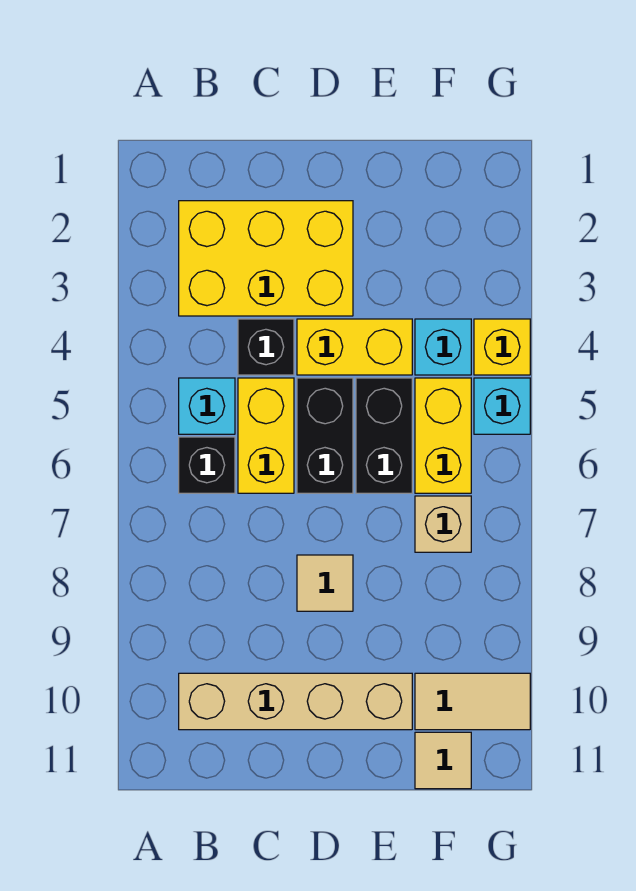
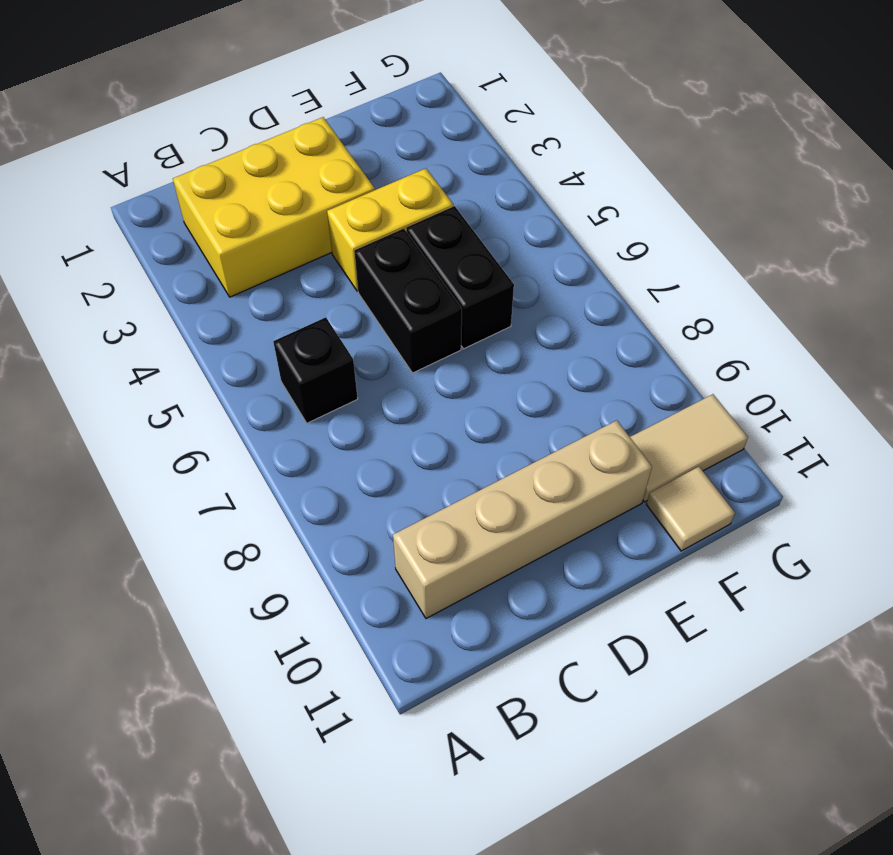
none -> cyan 1x1 brick [179,378,235,434]
none -> black 1x1 brick [238,319,294,375]
none -> yellow 1x2 brick [238,378,294,493]

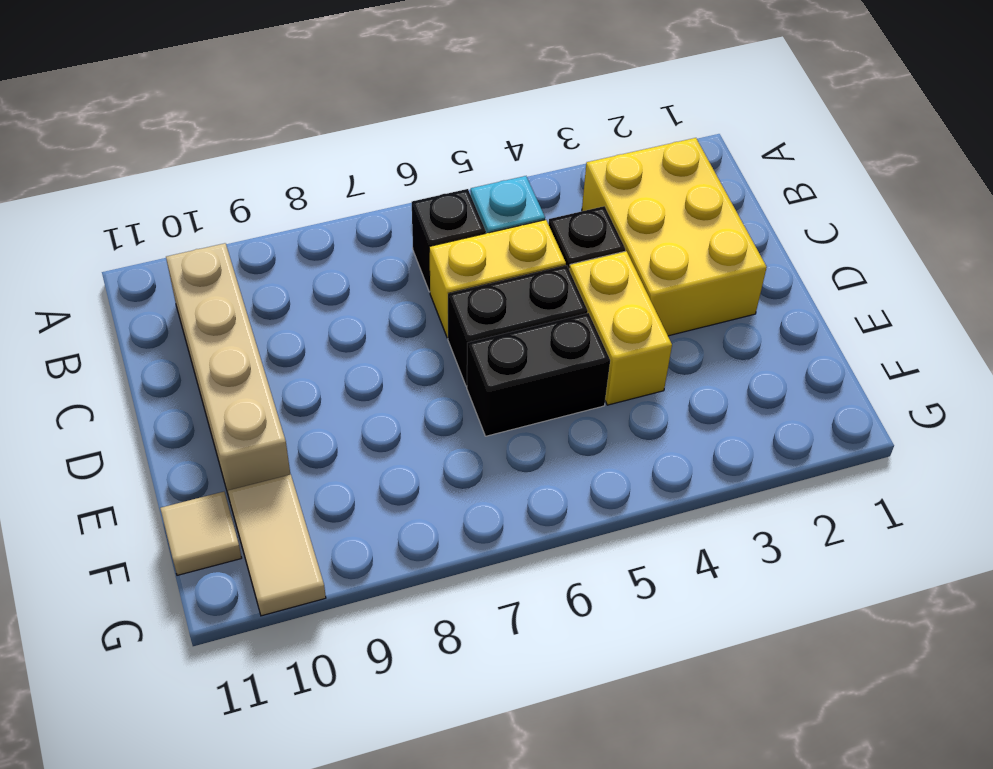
none -> tan 1x1 tile [297,555,353,611]
none -> cyan 1x1 brick [415,319,471,375]
none -> yellow 1x2 brick [415,378,471,493]

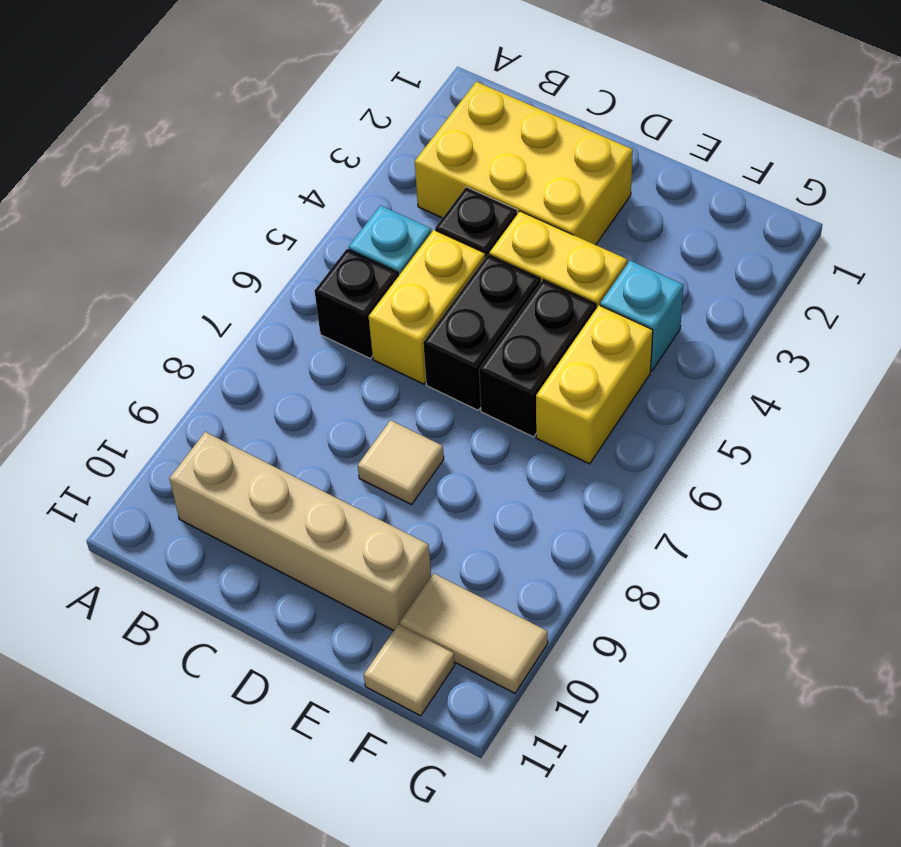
none -> tan 1x1 brick [415,496,471,552]
none -> yellow 1x1 brick [474,319,530,375]
none -> cyan 1x1 brick [474,378,530,434]

